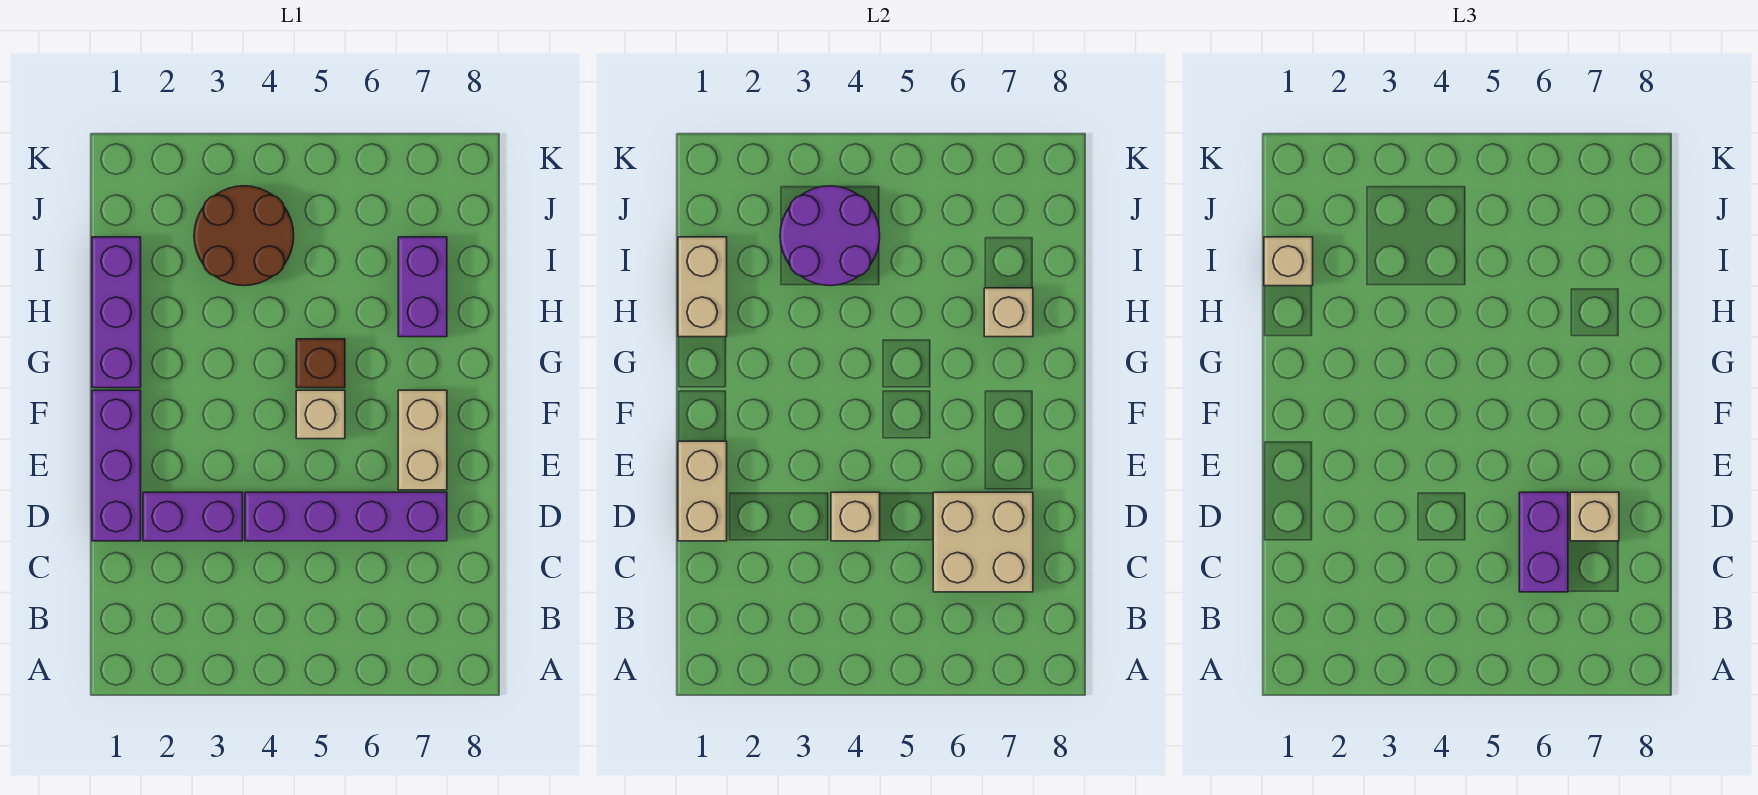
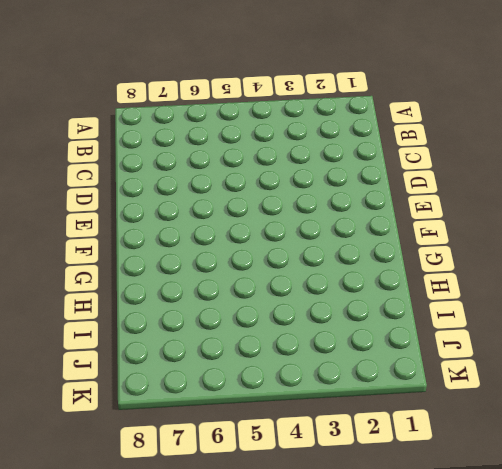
none -> purple 1x3 brick [92,390,141,541]
none -> purple 1x2 brick [143,492,243,541]
none -> purple 1x4 brick [245,492,447,541]

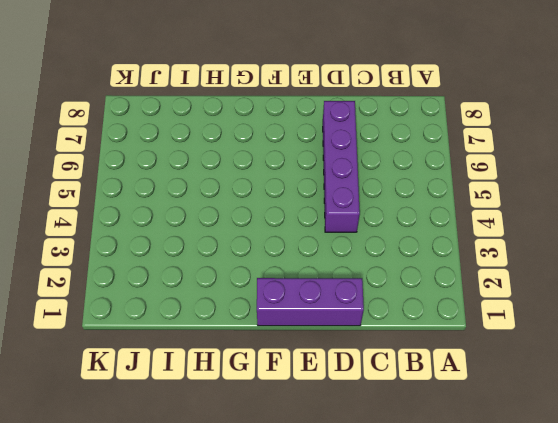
none -> purple 1x2 brick [143,492,243,541]
none -> tan 1x2 brick [398,390,447,490]
none -> tan 1x1 brick [296,390,345,439]

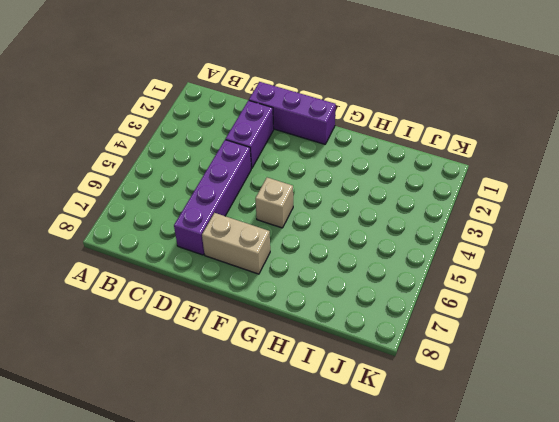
none -> purple 1x3 brick [92,237,141,388]
none -> brown 1x1 brick [296,339,345,388]
none -> purple 1x2 brick [398,237,447,337]

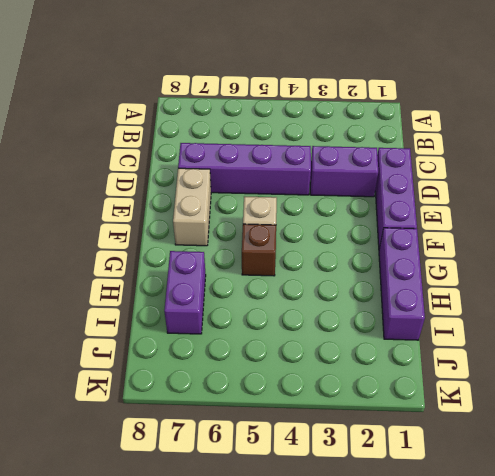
none -> brown 2x2 round brick [194,186,294,286]
none -> tan 2x2 brick [933,492,1033,592]
none -> tan 1x2 brick [678,441,727,541]

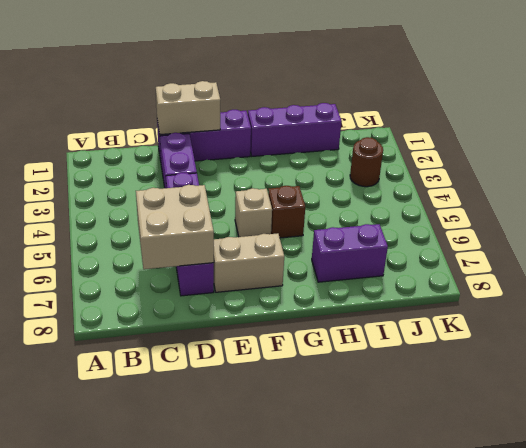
brown 1x1 round brick [350,137,383,187] -> brown 2x2 round brick [194,186,294,286]
none -> tan 1x1 brick [831,492,880,541]
none -> tan 1x2 brick [678,237,727,337]
none -> tan 1x1 brick [984,288,1033,337]

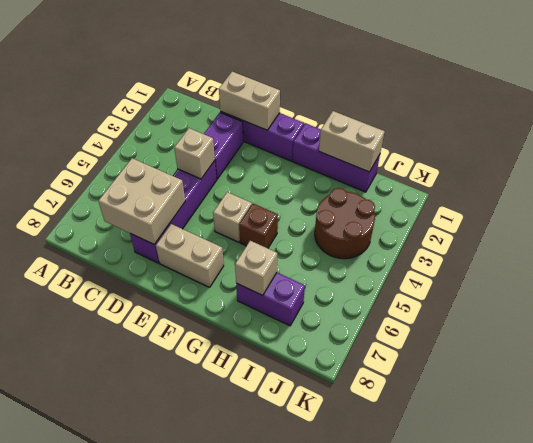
none -> purple 2x2 round brick [780,186,880,286]
none -> purple 1x2 brick [1519,492,1568,592]
none -> tan 1x1 brick [1570,492,1619,541]

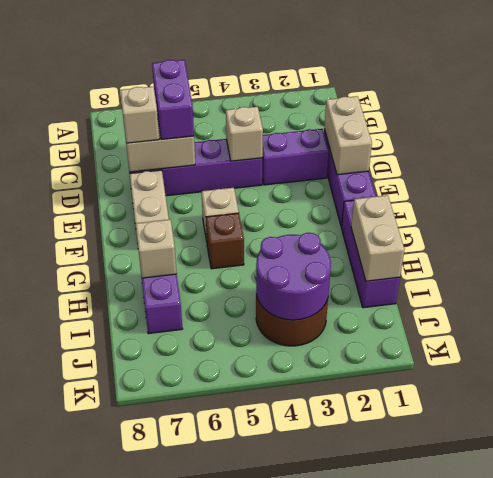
none -> tan 1x1 brick [1264,237,1313,286]

